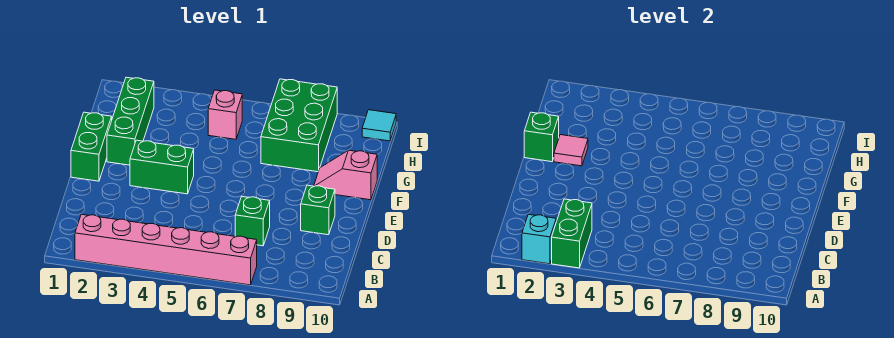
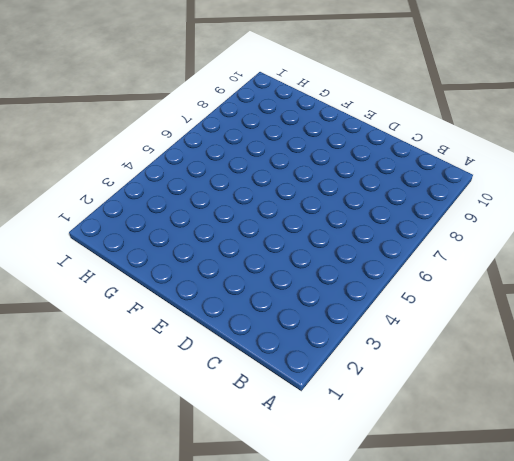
none -> pink 1x6 brick [75,214,257,285]
none -> green 1x1 brick [235,197,270,246]
none -> green 1x1 brick [301,185,335,235]

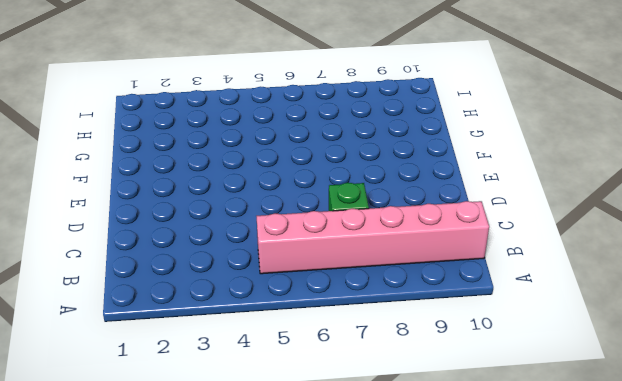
pink 1x6 brick [257,201,489,274] -> pink 1x6 brick moved to [75,214,257,285]
none -> green 1x1 brick [301,185,335,235]
none -> green 1x2 brick [71,112,112,181]
none -> green 1x2 brick [130,140,194,194]

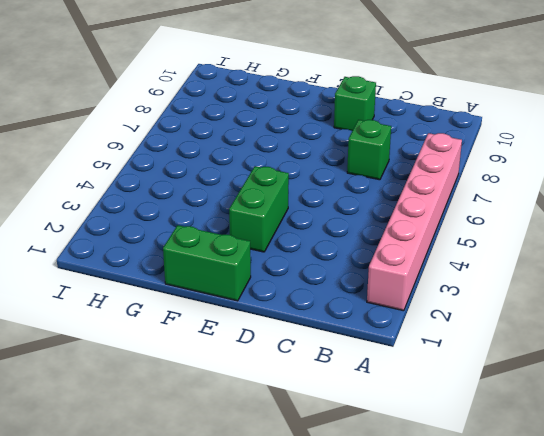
none -> green 1x3 brick [107,77,154,165]
none -> pink 1x2 slope [314,150,377,200]
none -> green 2x3 brick [261,79,337,172]

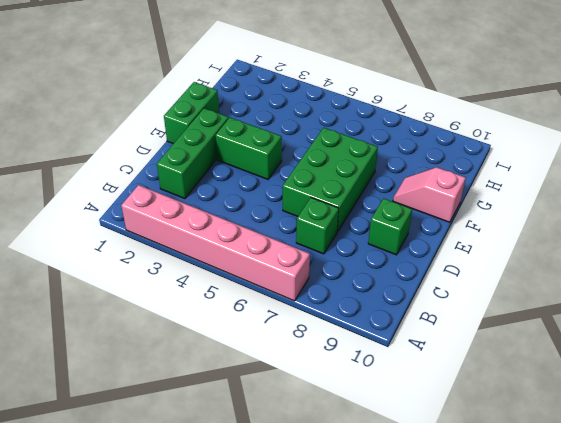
green 1x3 brick [157,108,229,199] -> green 1x3 brick moved to [107,77,154,165]
green 2x3 brick [283,128,378,232] -> green 2x3 brick moved to [261,79,337,172]
none -> pink 1x1 brick [208,90,242,139]
none -> cyan 1x1 tile [362,110,396,141]
none -> cyan 1x1 brick [522,214,556,264]

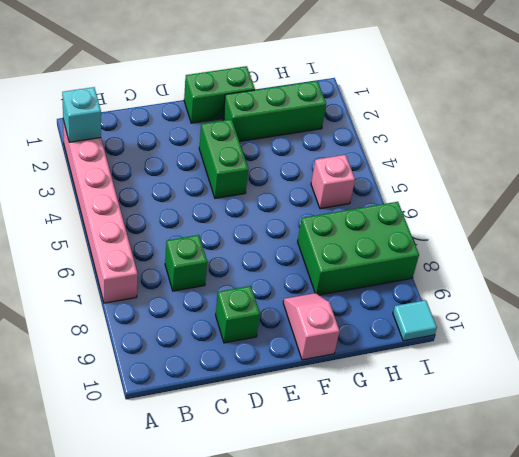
none -> green 1x2 brick [552,199,592,268]
none -> green 1x1 brick [524,112,559,162]
none -> pink 1x1 tile [554,135,588,166]

